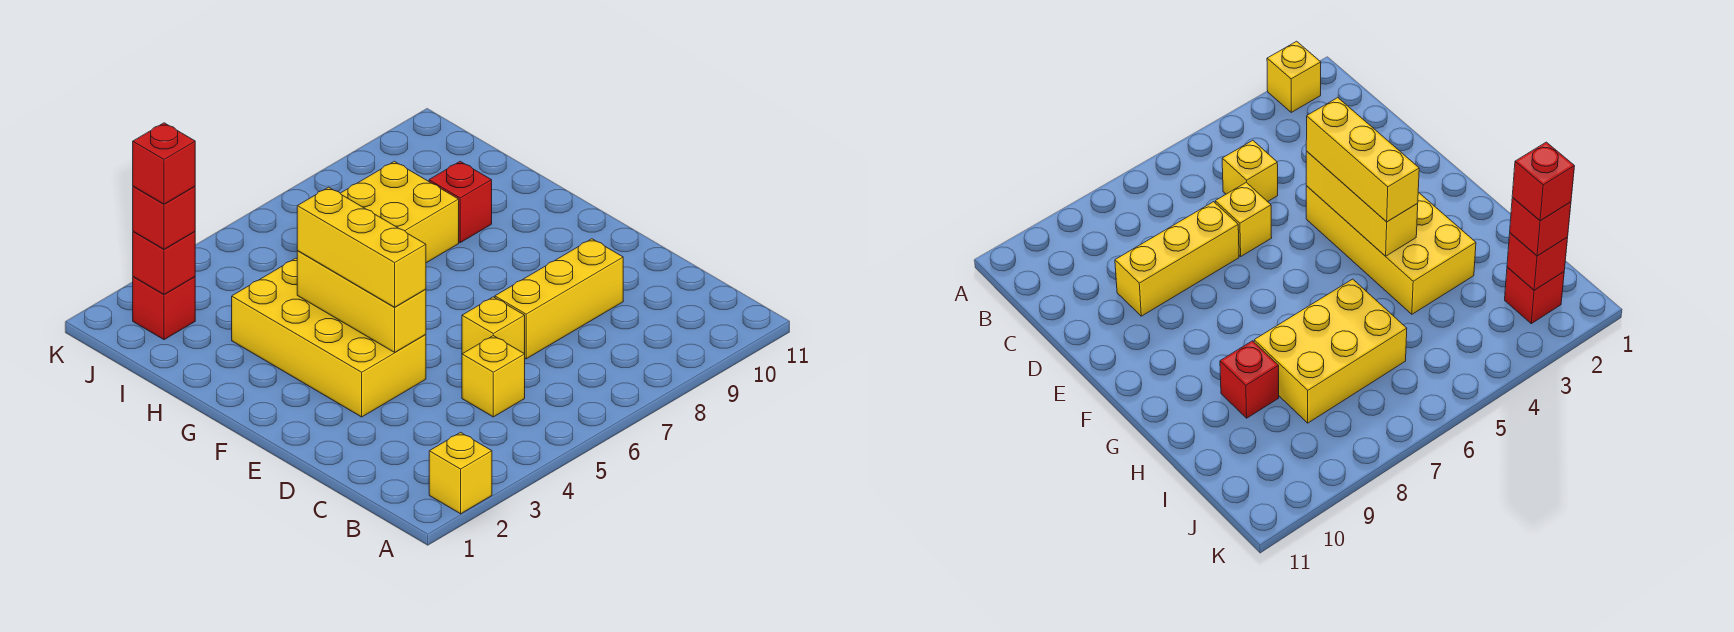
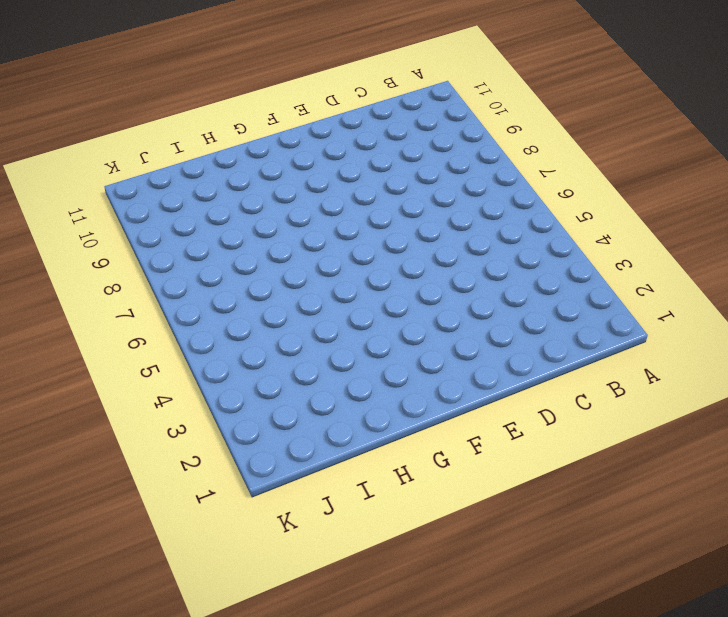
none -> yellow 1x1 brick [429,432,492,514]
none -> yellow 1x1 brick [462,336,525,417]
none -> yellow 1x1 brick [462,297,525,354]

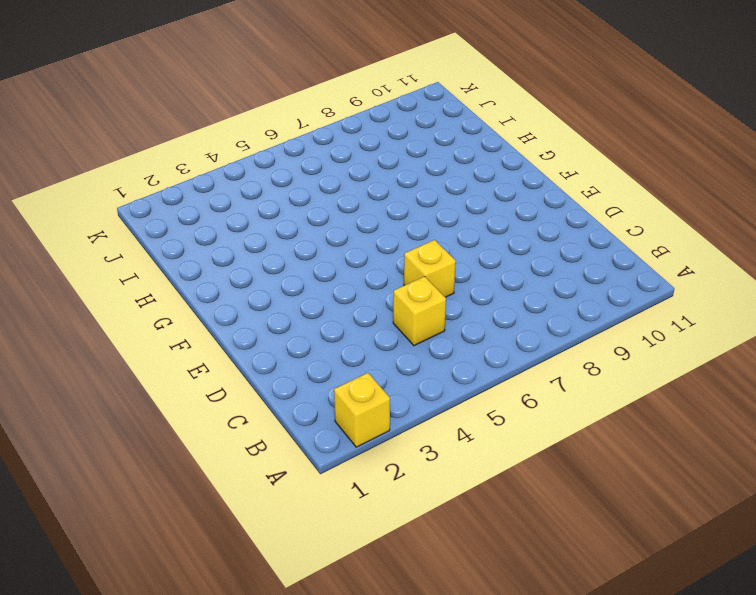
none -> yellow 1x3 brick [495,239,623,359]
none -> yellow 2x4 brick [232,258,426,417]
none -> yellow 2x3 brick [340,161,459,263]

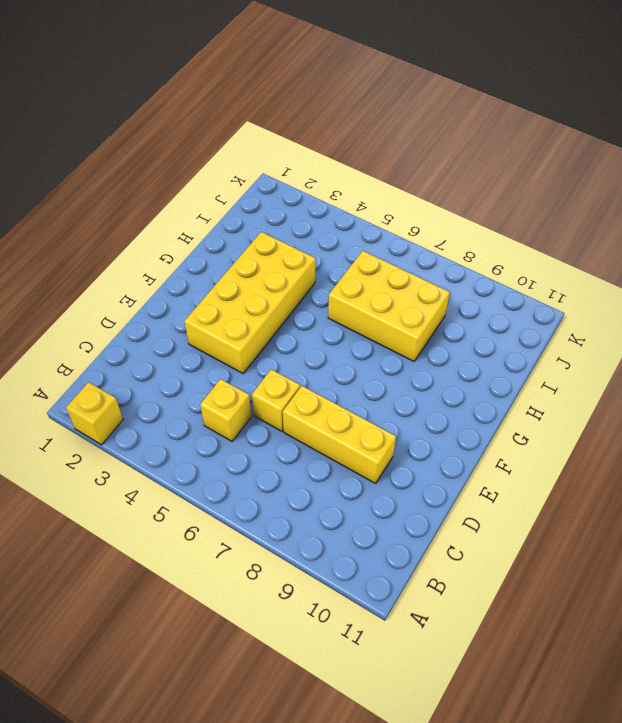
none -> red 1x1 brick [429,161,492,243]
none -> red 1x1 brick [133,277,195,340]
none -> yellow 1x3 brick [297,251,426,352]

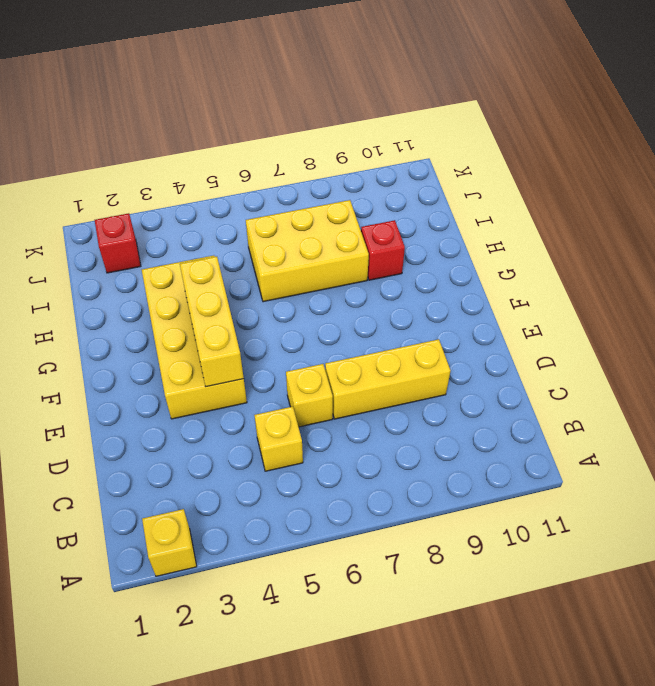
none -> red 1x1 brick [133,232,195,294]
none -> yellow 1x3 brick [297,187,426,307]
none -> red 1x1 brick [133,186,195,249]

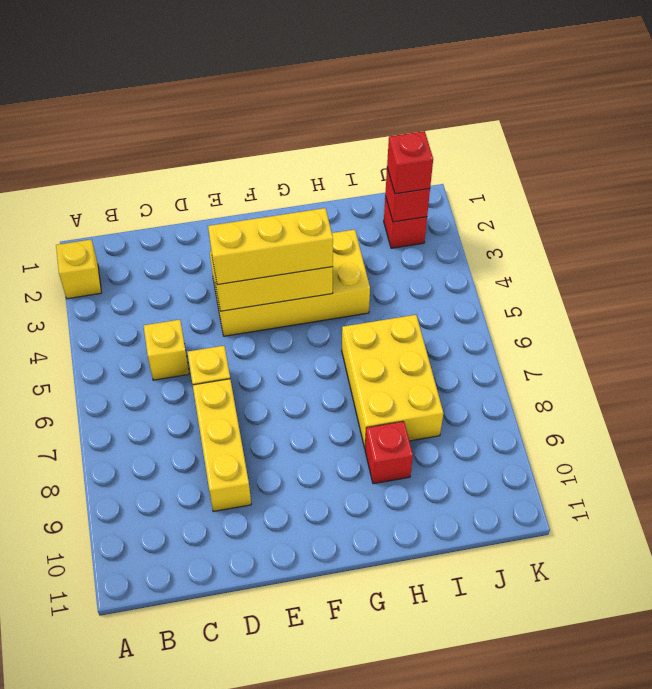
none -> red 1x1 brick [133,123,195,204]

